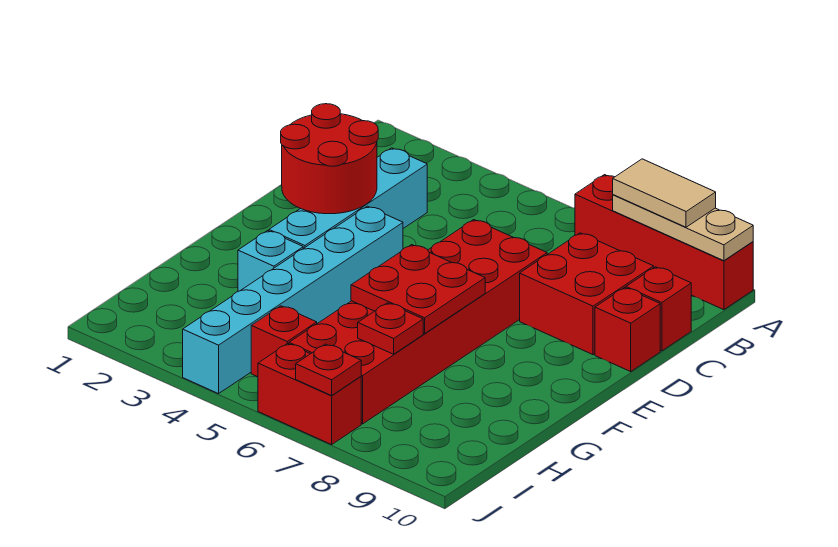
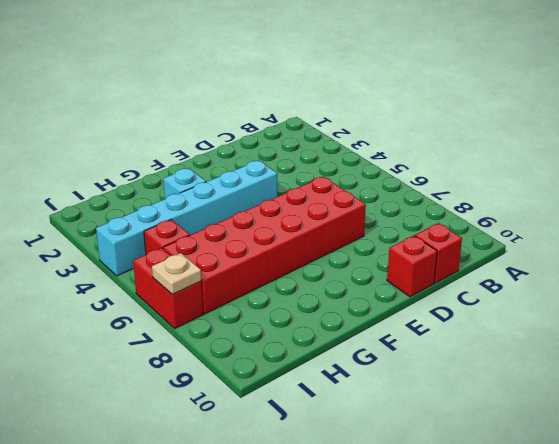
tan 1x1 plate [152,253,201,294] -> red 1x1 plate [296,344,361,396]
none -> red 1x4 brick [575,175,753,310]
none -> cyan 1x4 brick [269,148,427,248]
none -> red 2x2 brick [520,233,654,355]

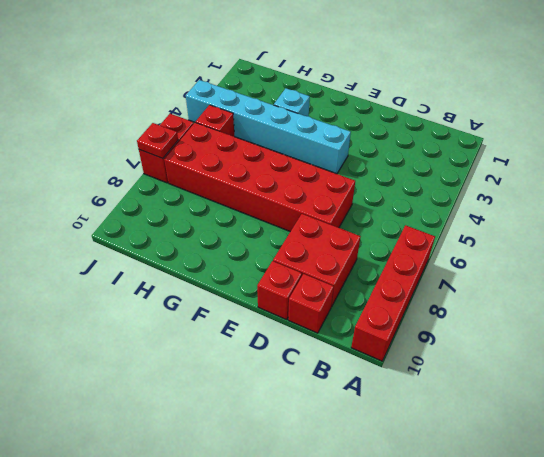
none -> cyan 1x4 brick [269,148,427,248]
none -> tan 1x3 plate [613,195,753,261]
none -> red 2x2 round brick [281,104,378,214]

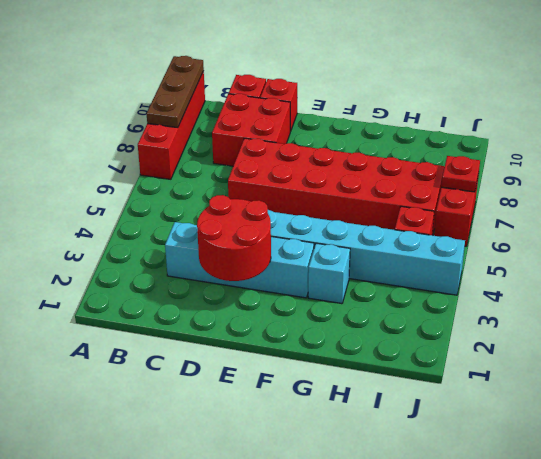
brown 1x3 plate [146,56,204,128] -> tan 1x3 plate [613,195,753,261]
none -> red 2x2 plate [351,245,485,334]
none -> red 1x1 plate [358,303,423,354]
none -> tan 1x2 tile [613,159,716,227]

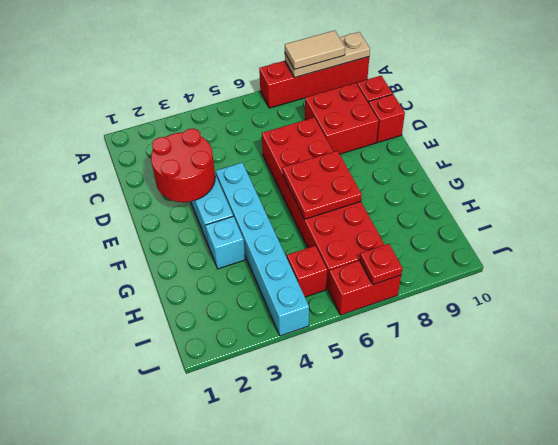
none -> red 1x1 plate [358,303,423,354]

